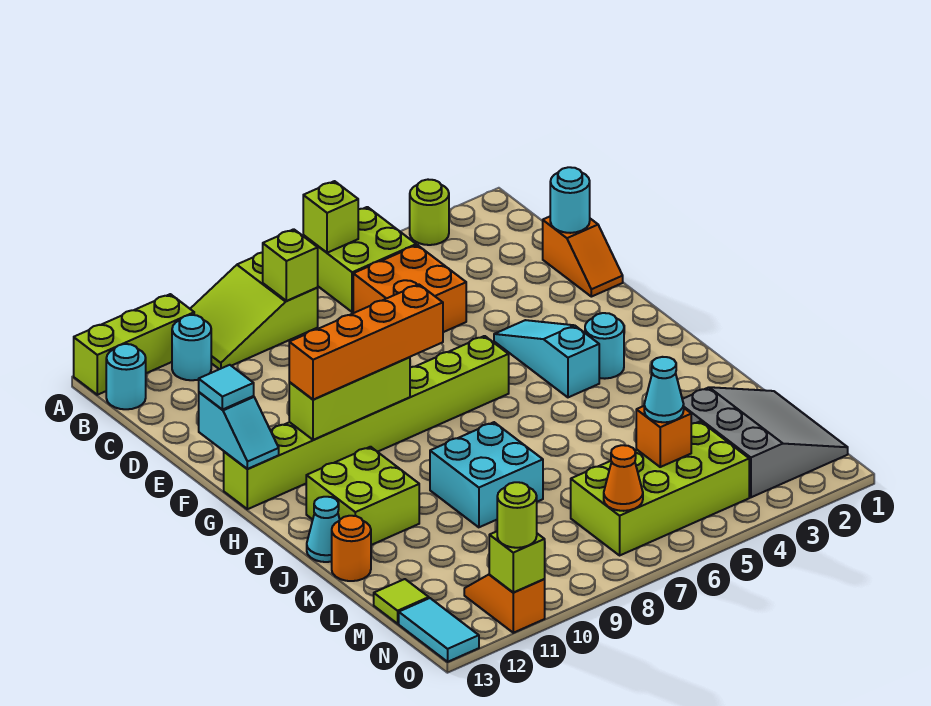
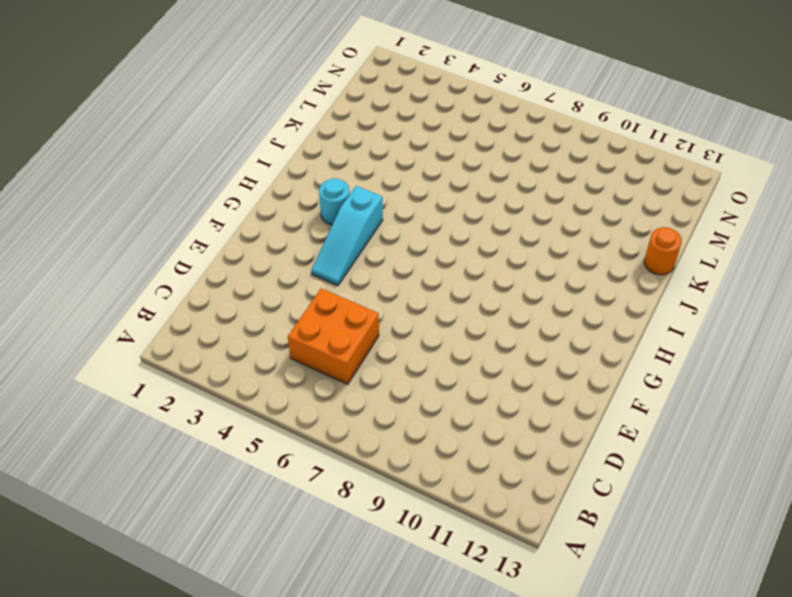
none -> lime 1x1 round brick [410,180,449,245]
none -> lime 2x2 brick [303,207,416,312]
none -> lime 2x3 slope [190,252,318,369]
none -> lime 1x3 brick [74,294,194,395]

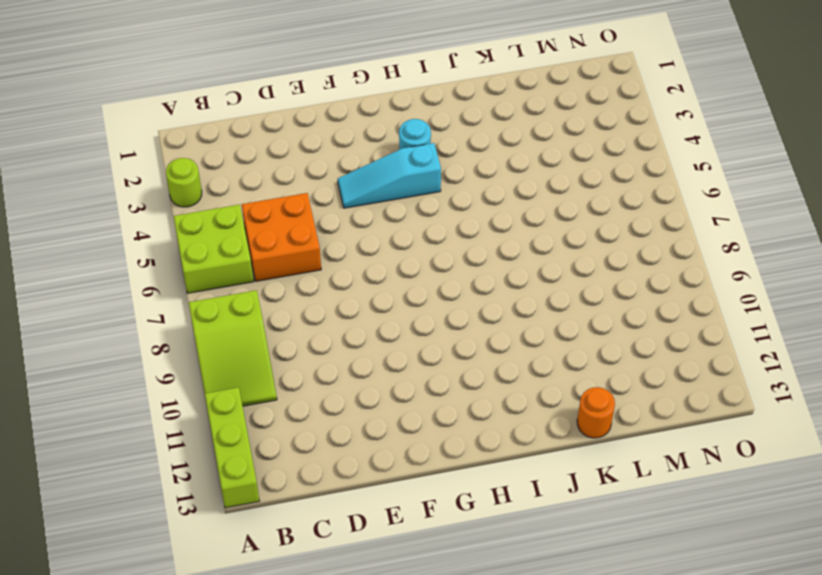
none -> cyan 1x1 round brick [172,315,211,380]
none -> cyan 1x1 round brick [106,344,146,409]
none -> orange 1x2 slope [543,217,623,297]
none -> lime 1x8 brick [224,336,509,509]

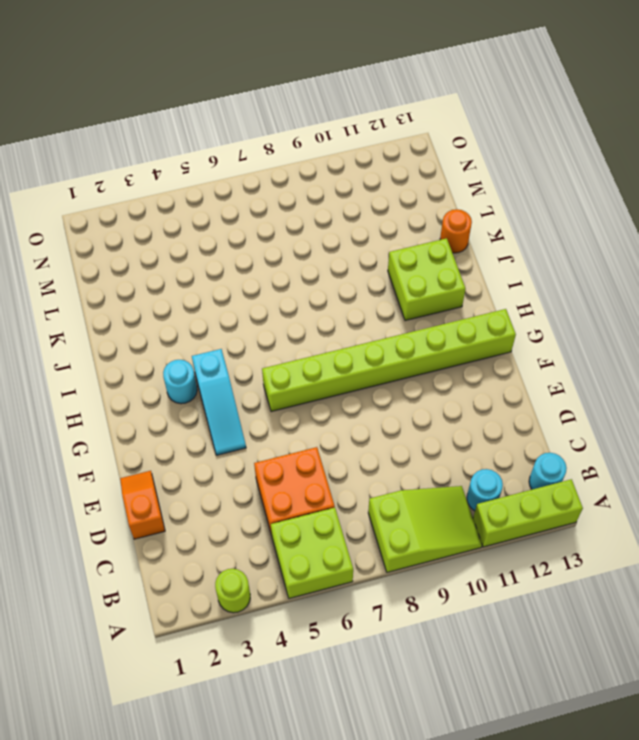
none -> cyan 2x2 brick [430,422,543,527]
none -> cyan 1x1 cone [307,497,340,562]
none -> grey 3x3 slope [682,387,848,497]
none -> lime 2x4 brick [571,421,749,555]

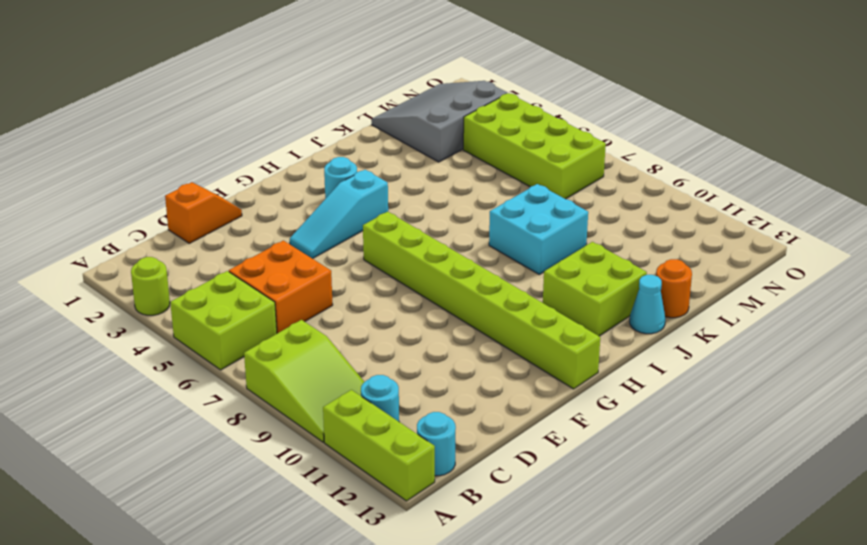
none -> lime 1x1 tile [374,579,429,624]
none -> orange 1x2 slope [464,575,545,633]
none -> cyan 1x2 tile [399,598,479,662]
none -> lime 1x1 brick [303,181,358,253]

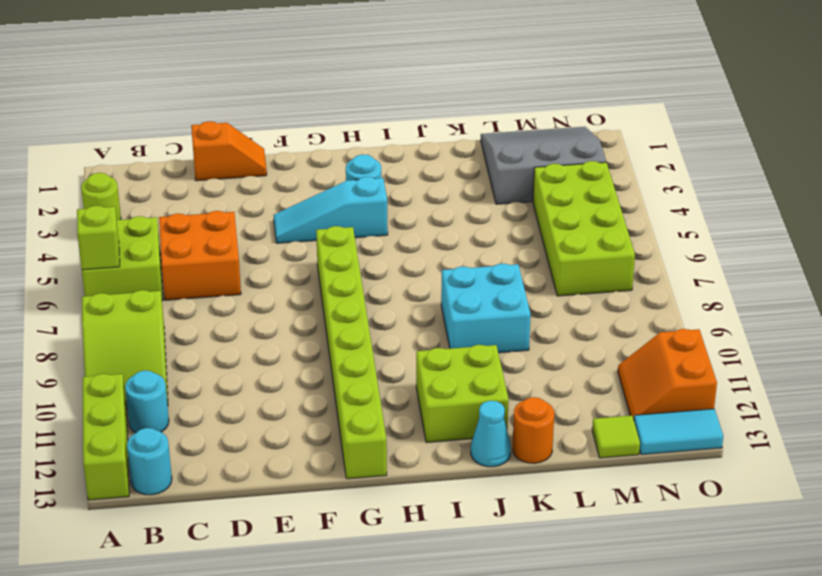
orange 2x2 slope [618,329,717,419] -> orange 1x2 slope [464,575,545,633]
none -> lime 1x1 brick [263,229,318,301]
none -> cyan 1x1 round brick [550,167,590,233]
none -> cyan 1x2 slope [199,392,279,469]
none -> lime 1x3 brick [289,357,410,440]

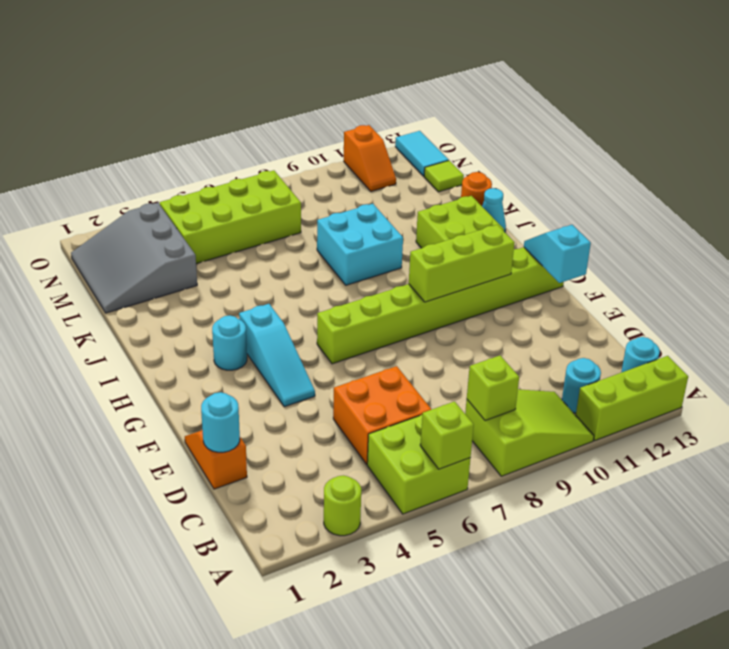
none -> orange 1x1 brick [636,406,691,467]
none -> orange 1x1 cone [604,445,643,511]
none -> lime 1x1 brick [489,531,545,593]
none -> cyan 1x1 tile [199,365,254,410]

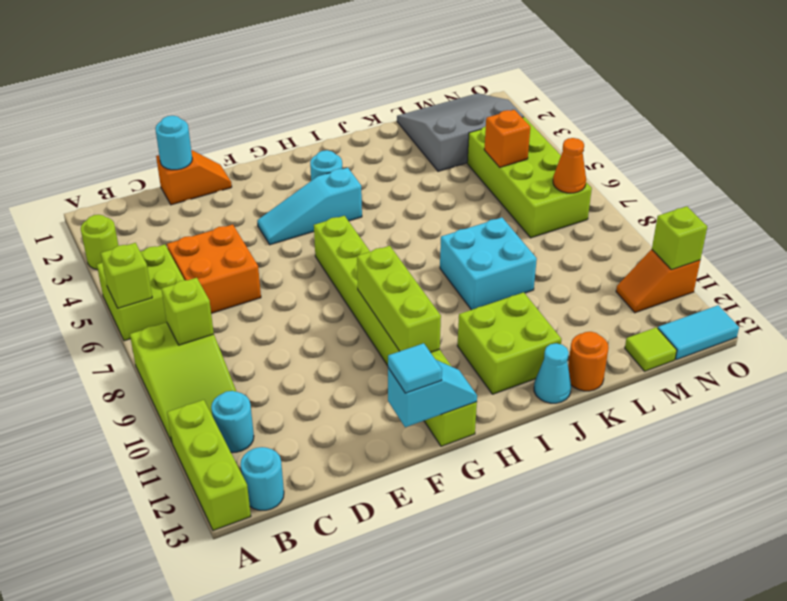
none -> orange 1x4 brick [289,284,443,400]
none -> cyan 1x1 cone [644,357,684,422]
none -> lime 1x1 round brick [497,482,537,548]

